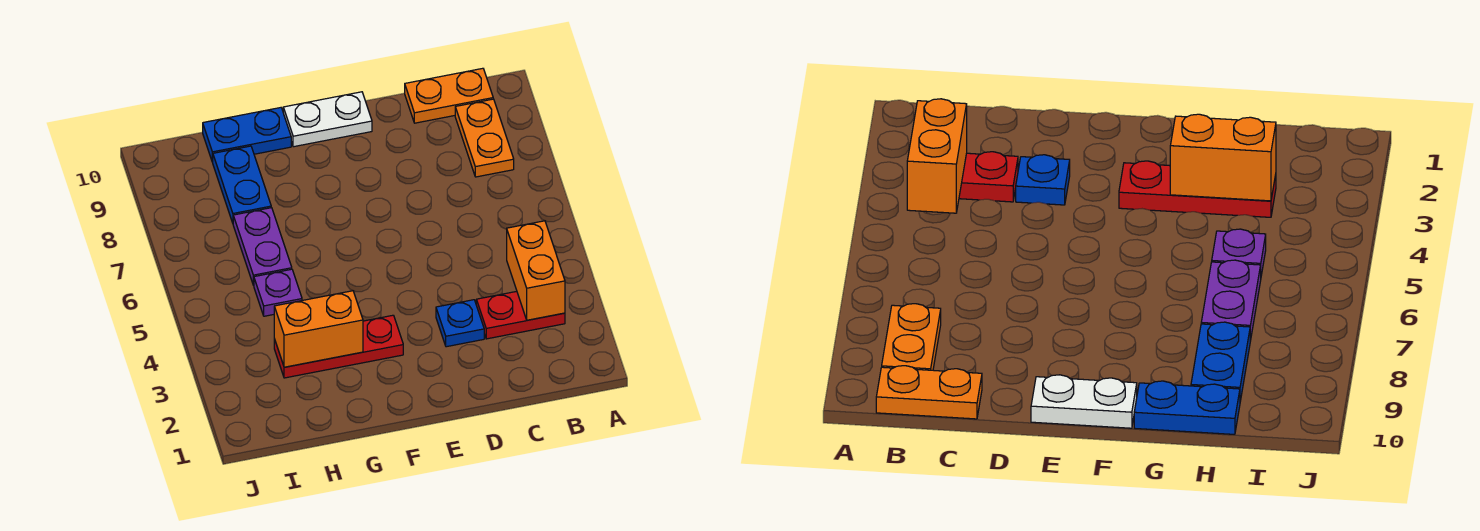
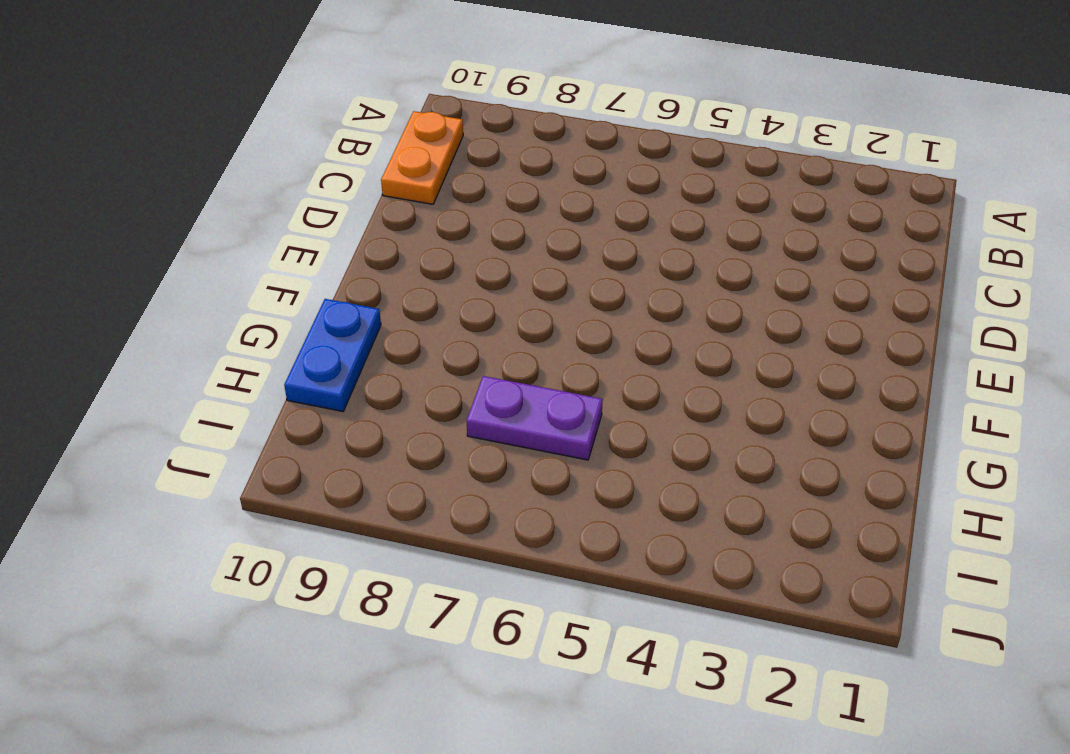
none -> red 1x2 plate [476,291,565,339]
none -> orange 1x2 plate [455,99,514,177]
none -> blue 1x1 plate [436,300,484,347]

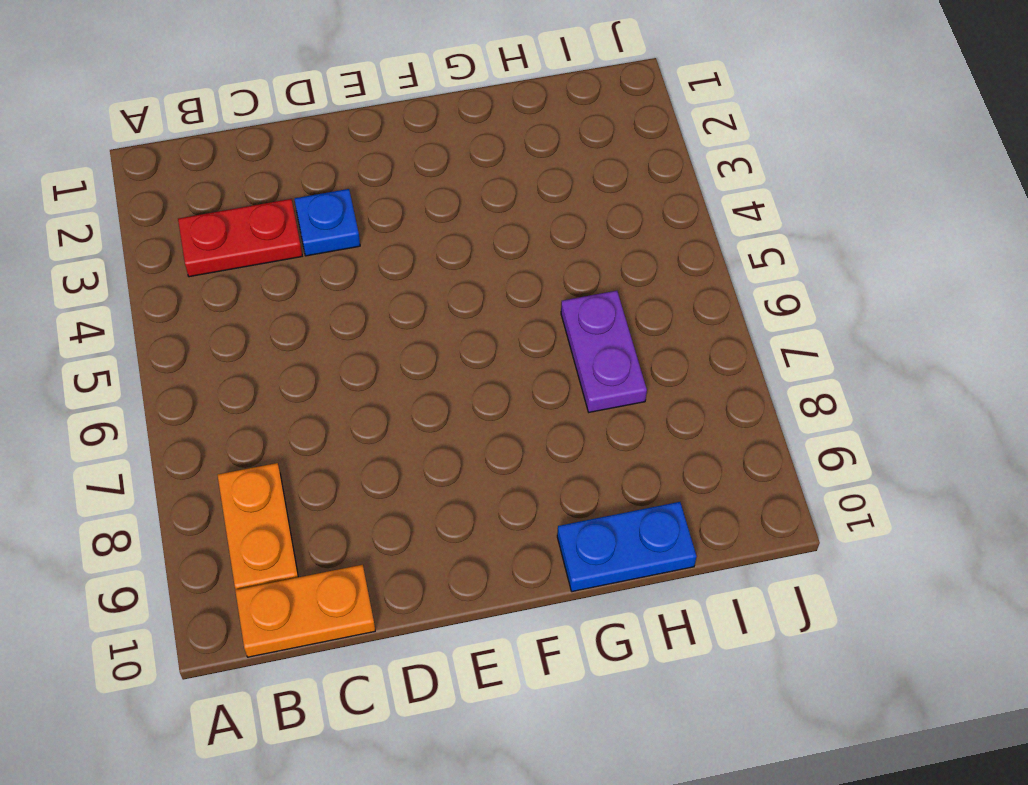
none -> white 1x2 plate [283,92,372,147]
none -> red 1x3 plate [274,315,403,378]
none -> purple 1x1 plate [254,269,302,316]

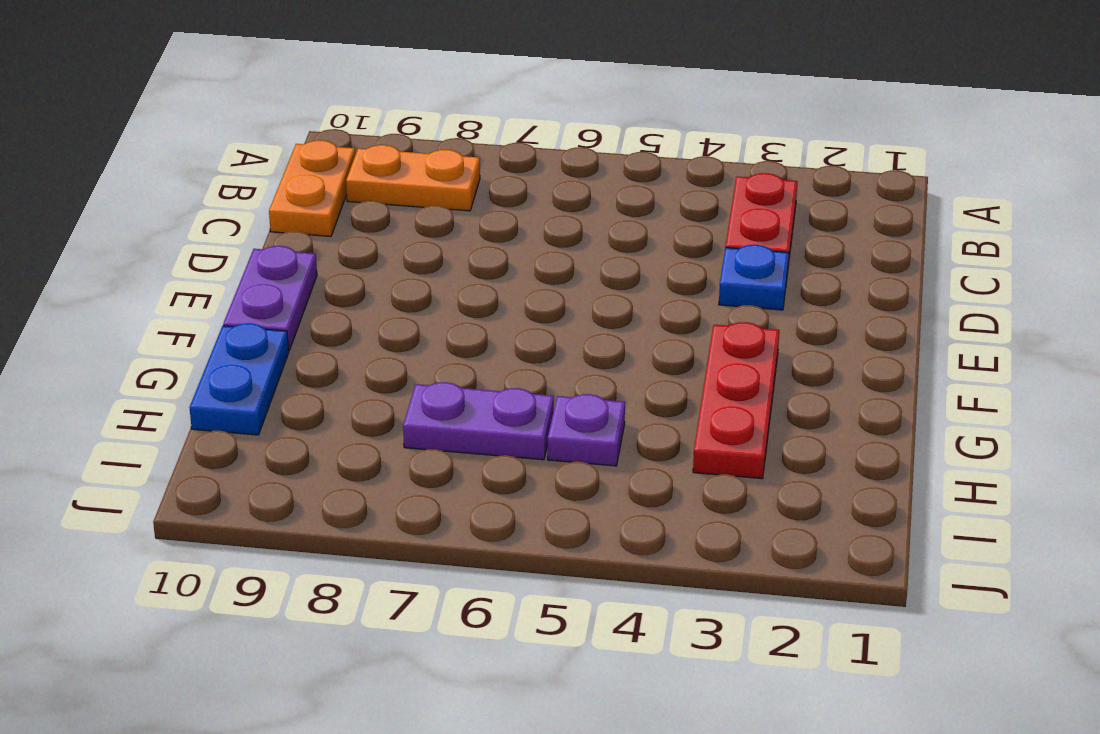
purple 1x2 plate [223,246,317,350] -> white 1x2 plate [283,92,372,147]
none -> blue 1x2 plate [213,146,271,223]
none -> orange 1x2 brick [507,221,565,320]
none -> orange 1x2 brick [274,291,363,367]

